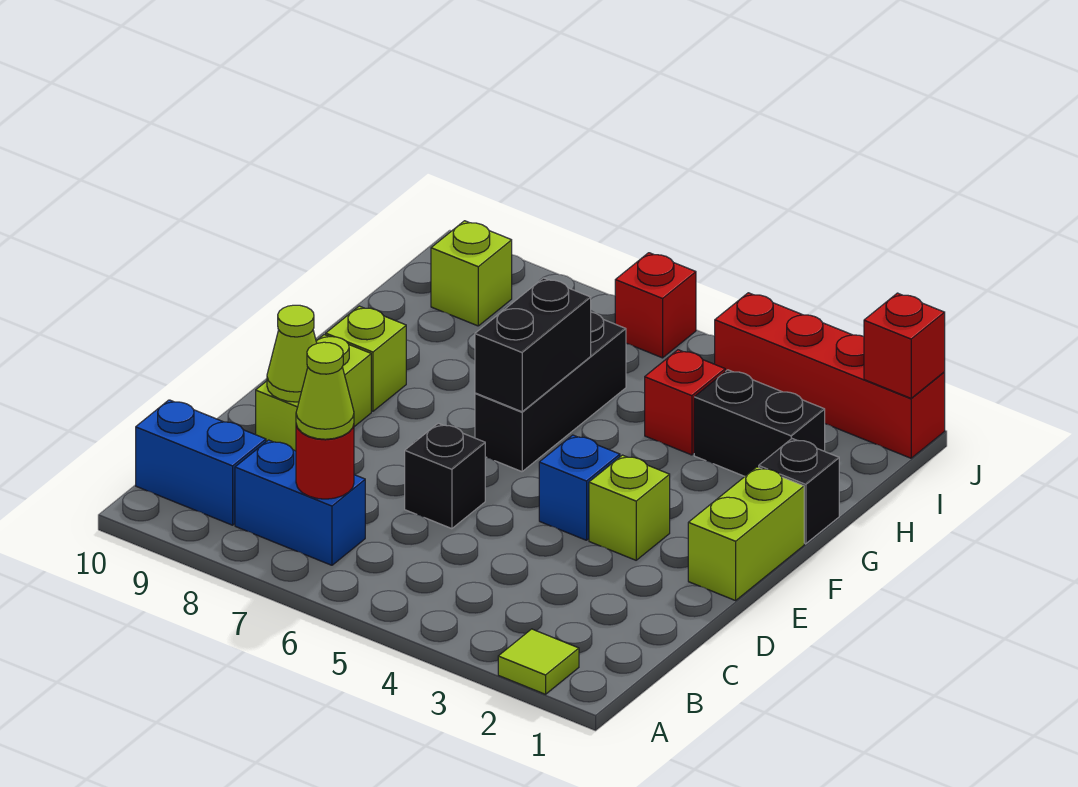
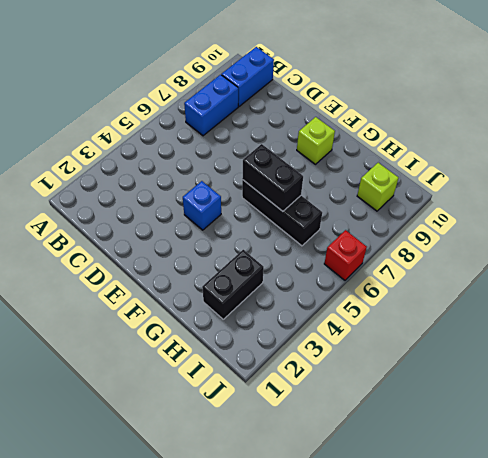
none -> lime 1x1 tile [498,629,579,694]
none -> black 1x1 brick [405,423,485,529]
none -> lime 1x2 brick [256,335,371,451]

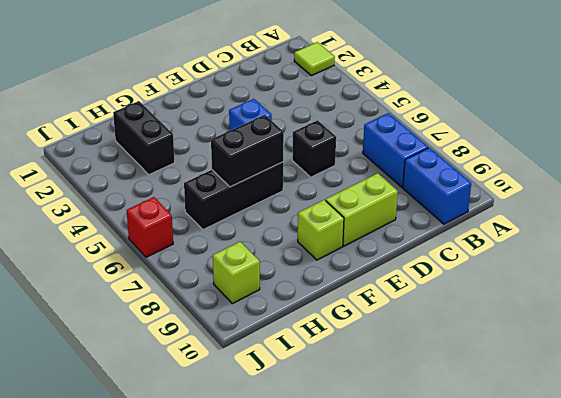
none -> lime 1x2 brick [688,467,804,601]
none -> lime 1x1 brick [589,455,670,560]
none -> black 1x1 brick [759,439,839,544]

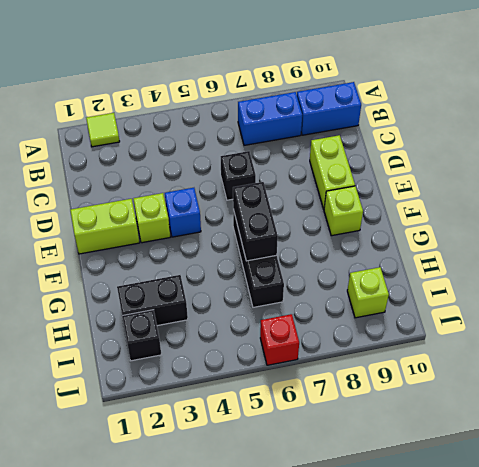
lime 1x2 brick [70,199,139,254] -> lime 1x2 brick turned to [688,467,804,601]
black 1x1 brick [122,310,161,361] -> black 1x1 brick moved to [759,439,839,544]
none -> red 1x1 brick [645,350,725,455]
none -> red 1x4 brick [715,293,945,458]
none -> red 1x1 round brick [296,424,354,499]

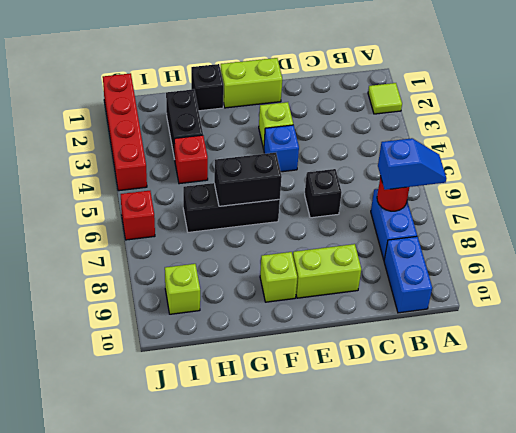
blue 1x2 slope [378,138,447,190] -> lime 1x1 cone [296,342,354,439]
none -> lime 1x1 cone [267,305,317,402]
none -> red 1x1 brick [864,293,945,398]

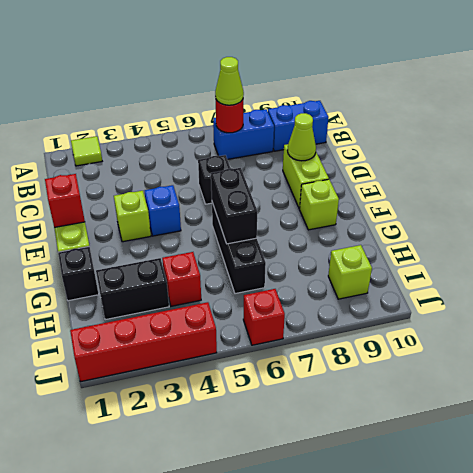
red 1x1 brick [45,174,85,227] -> red 1x1 brick moved to [864,293,945,398]

